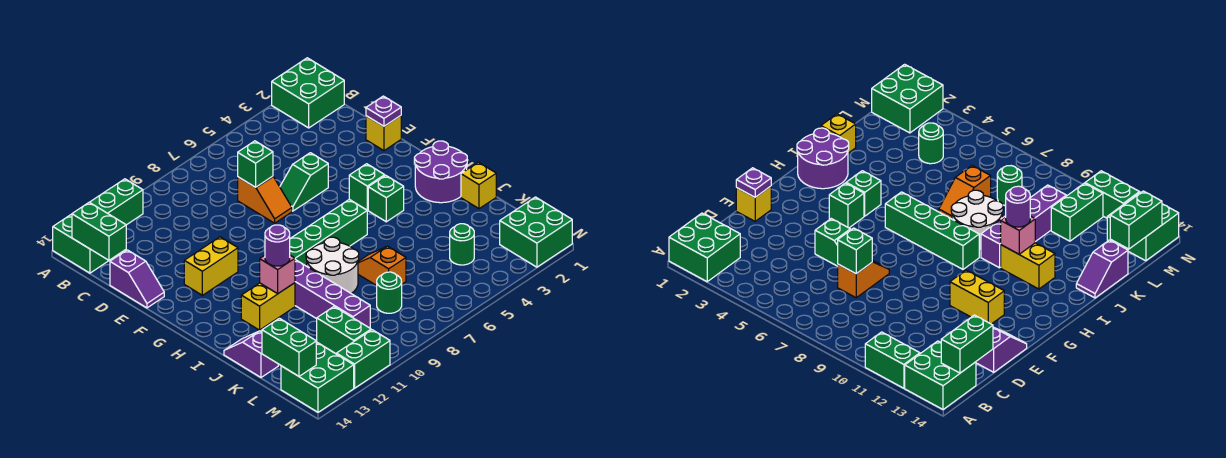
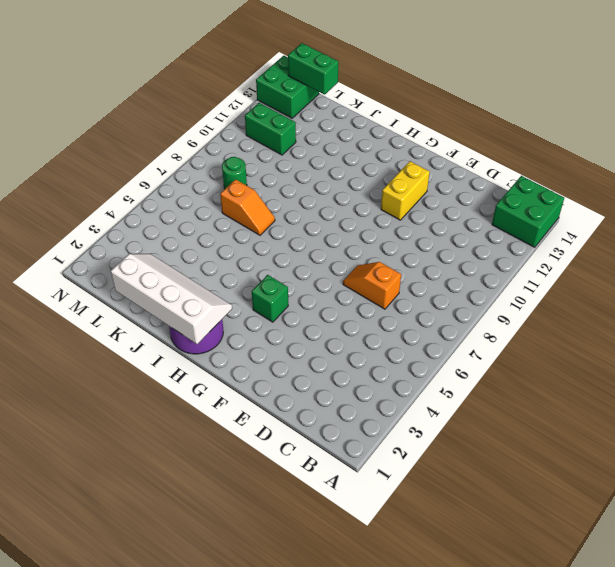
white 2x4 slope [111,254,232,344] -> none
none -> green 2x2 brick [272,58,344,128]
none -> green 1x2 brick [90,179,143,225]
none -> purple 1x2 slope [110,250,164,308]
none -> yellow 1x1 brick [366,116,401,151]

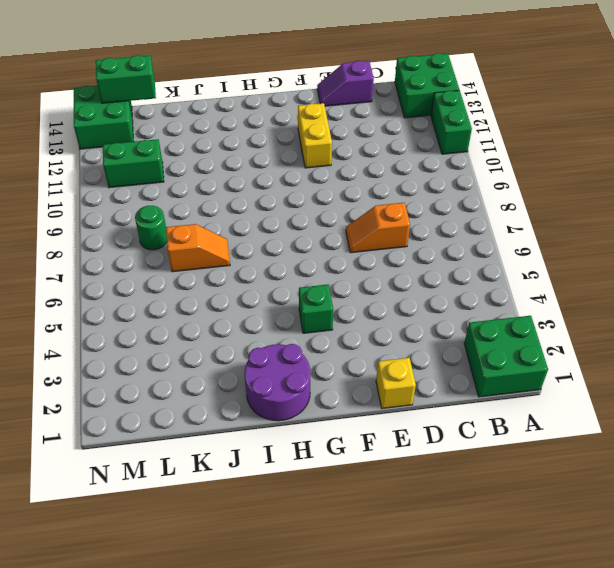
none -> green 1x2 slope [280,153,328,211]
none -> green 1x1 brick [368,175,404,222]
none -> green 1x4 brick [290,200,367,266]
none -> white 2x2 round brick [306,237,359,294]

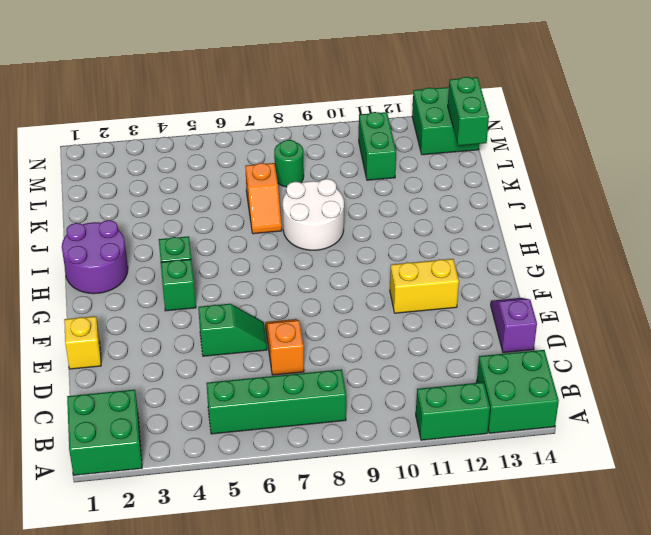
green 1x4 brick [206,369,346,434] -> green 1x4 brick moved to [290,200,367,266]
none -> purple 1x4 brick [295,260,370,328]
none -> yellow 1x2 brick [241,283,295,330]
none -> yellow 1x1 brick [461,162,496,209]
none -> purple 1x2 slope [224,331,278,377]

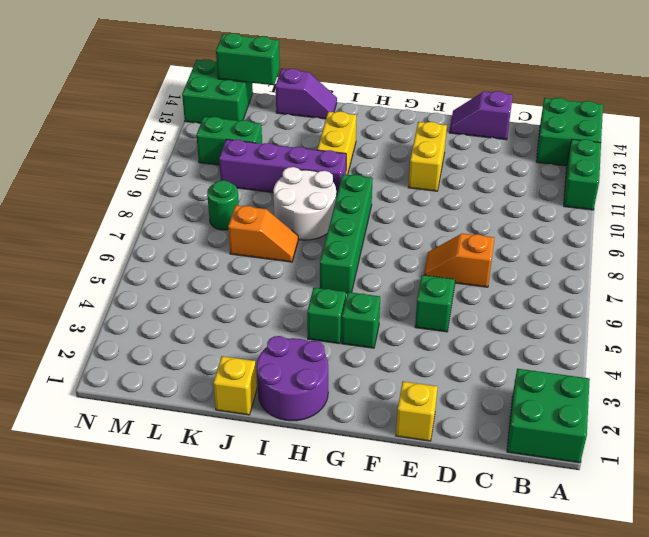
none -> green 1x1 round brick [450,224,474,265]
none -> green 2x2 brick [500,197,572,267]
none -> green 1x2 brick [336,330,390,388]
none -> green 1x2 brick [72,202,126,260]

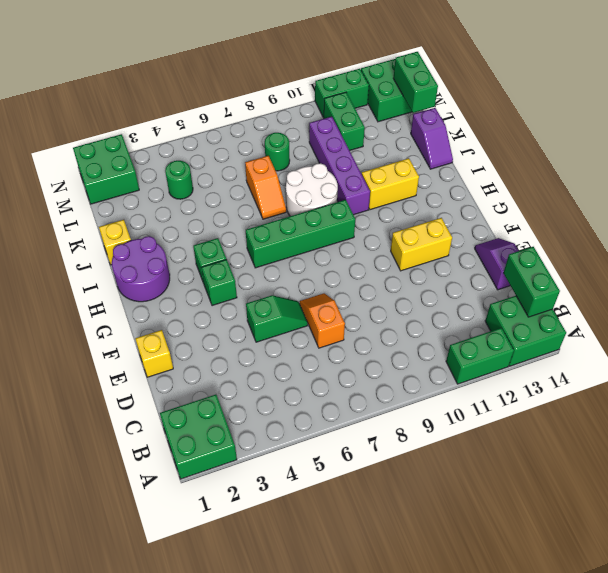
none -> green 1x1 brick [238,141,273,187]
none -> purple 1x1 plate [366,96,401,126]
none -> pink 1x1 brick [260,255,295,294]
none -> purple 1x1 round brick [265,225,290,266]

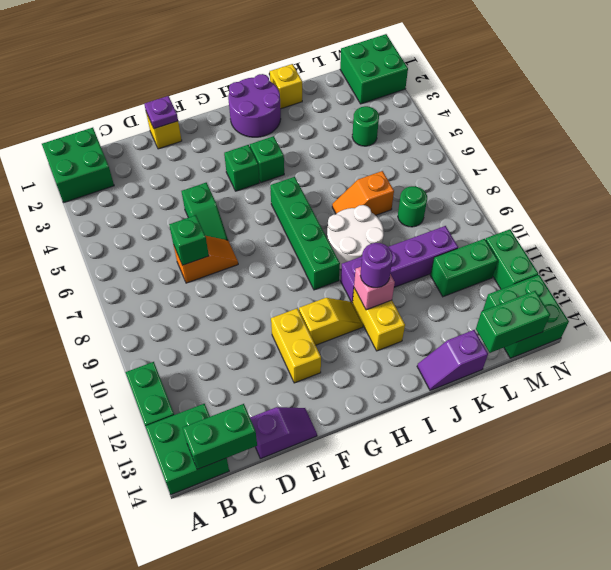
yellow 1x2 slope [299,298,363,345] -> none

